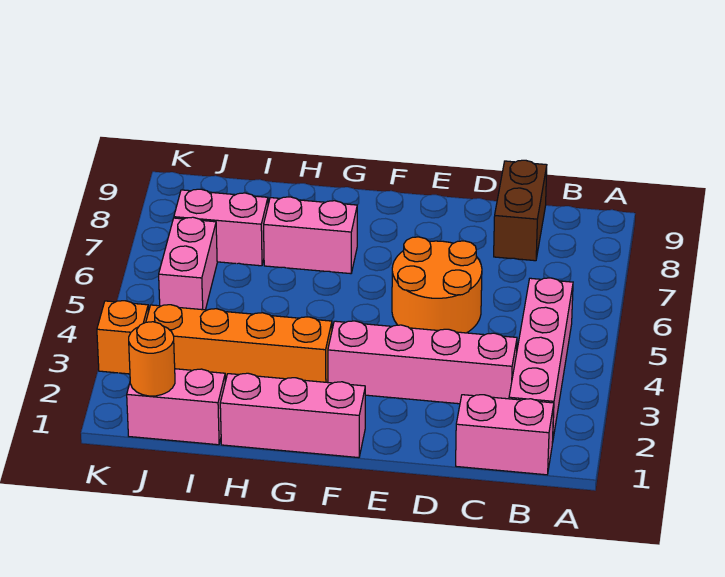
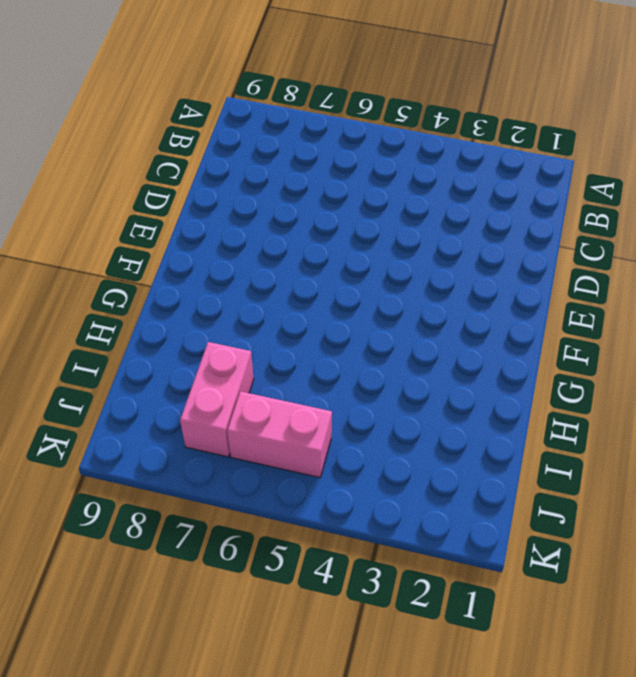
none -> pink 1x2 brick [456,395,554,475]
none -> pink 1x4 brick [509,278,573,443]
none -> pink 1x4 brick [328,321,517,404]

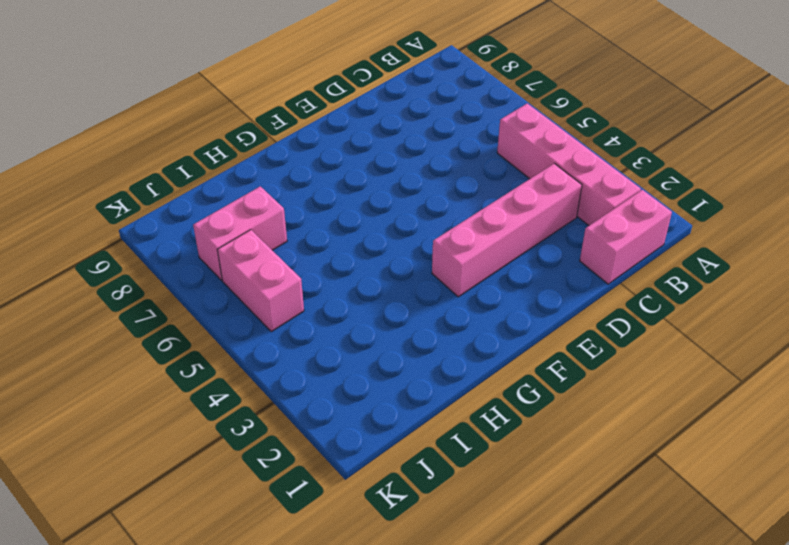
none -> brown 1x2 brick [494,160,547,261]
none -> orange 2x2 round brick [392,237,482,333]
none -> pink 1x3 brick [220,373,365,458]

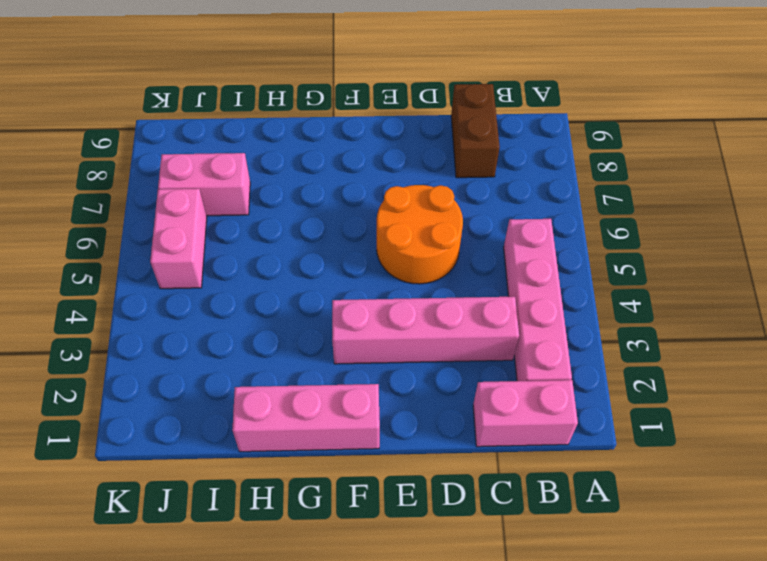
none -> orange 1x4 brick [146,305,332,383]
none -> pink 1x2 brick [264,197,357,274]
none -> pink 1x2 brick [127,369,225,445]

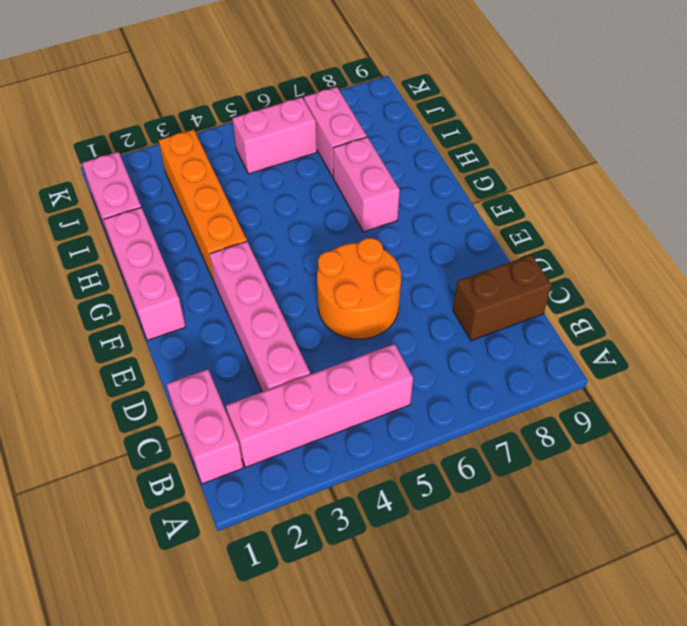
none -> orange 1x1 brick [97,301,148,374]
none -> orange 1x1 round brick [129,322,175,396]

